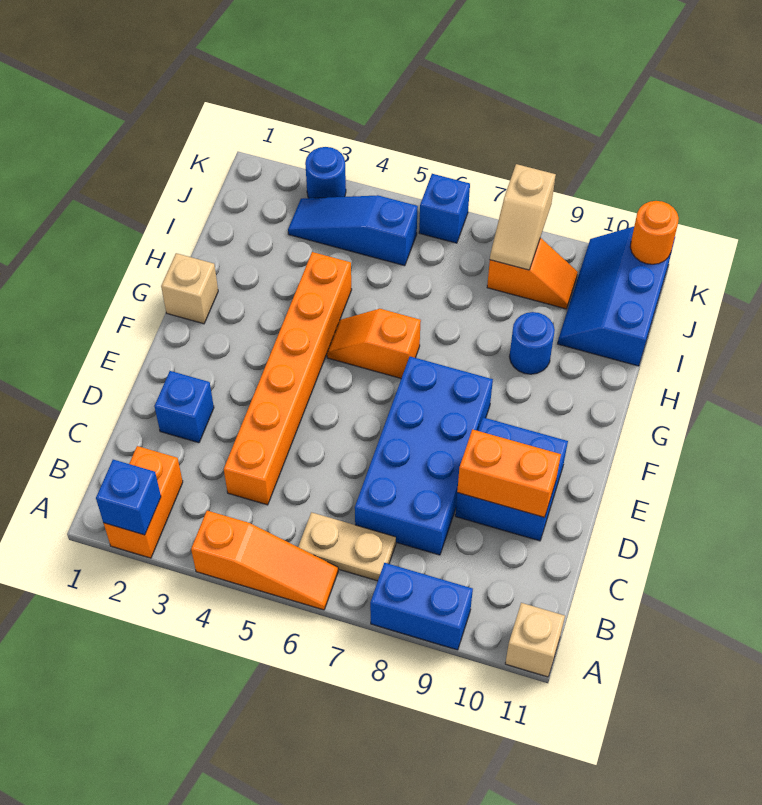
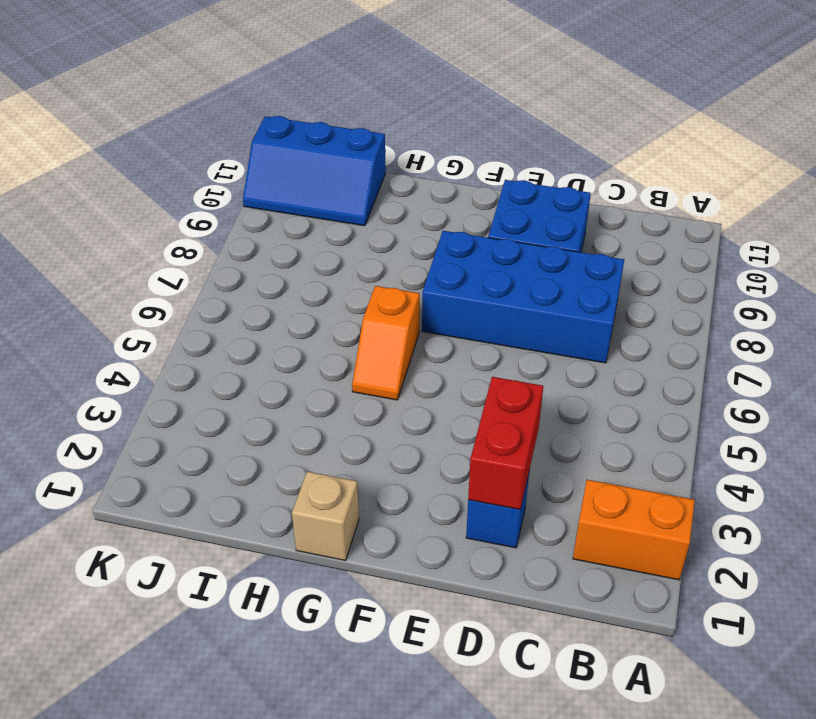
red 1x2 brick [468,377,543,510] -> none
none -> orange 1x3 slope [191,511,338,610]
none -> blue 1x2 brick [370,563,473,650]
none -> tan 1x1 brick [505,603,565,677]

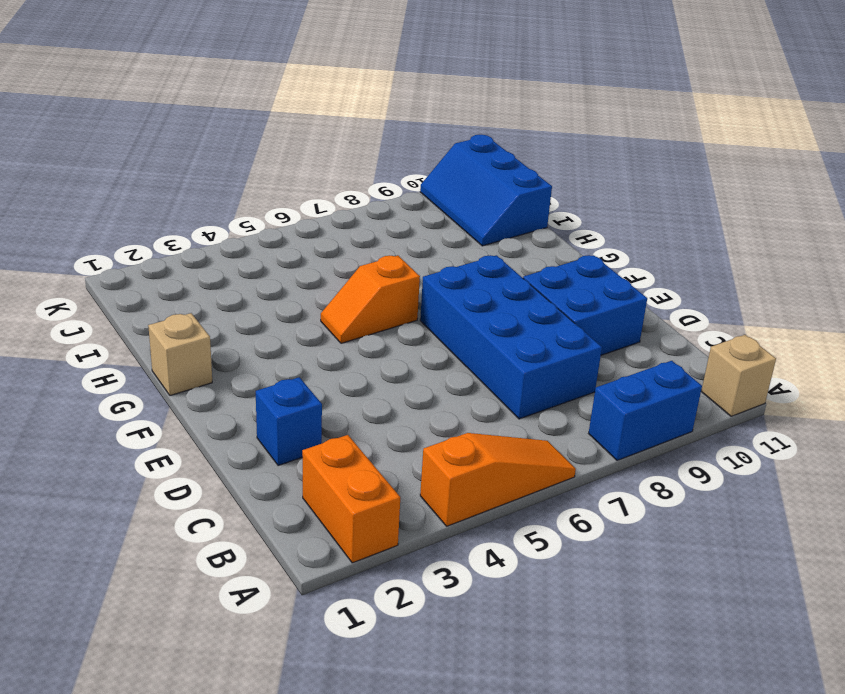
none -> tan 1x2 plate [298,512,396,581]
none -> orange 1x6 brick [224,252,352,505]
none -> blue 1x1 round brick [509,312,555,374]

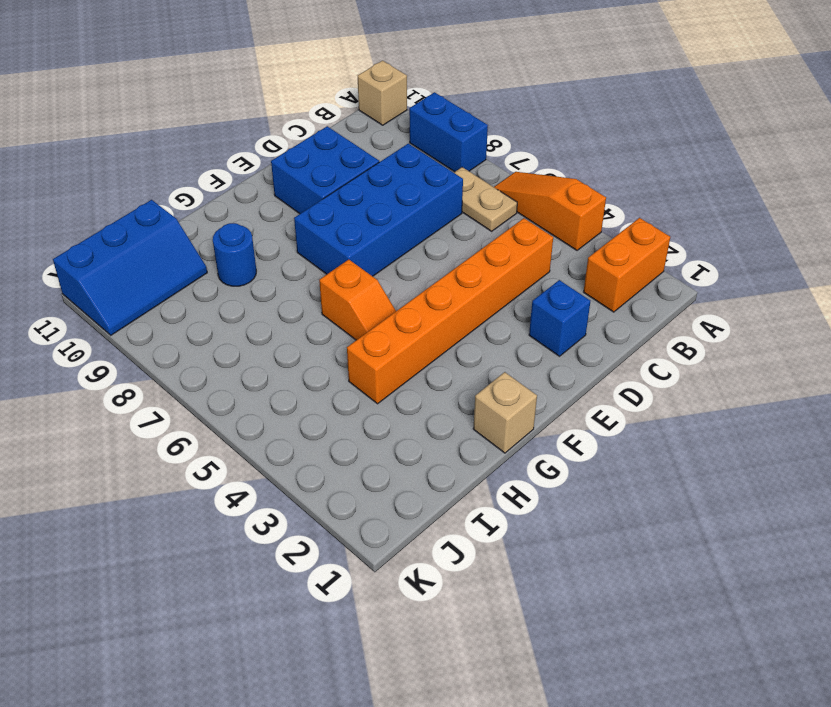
none -> blue 1x3 slope [288,195,418,266]
none -> orange 1x2 slope [487,238,578,309]
none -> blue 1x1 round brick [305,147,346,198]

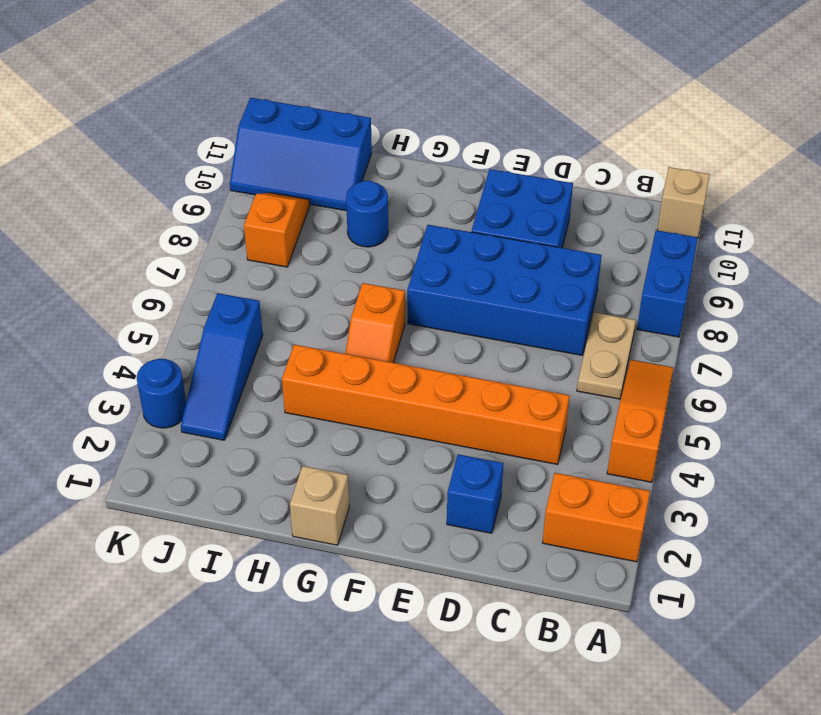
none -> blue 1x1 brick [419,174,470,243]
none -> blue 1x1 brick [96,460,161,535]
none -> orange 1x2 brick [457,429,561,517]

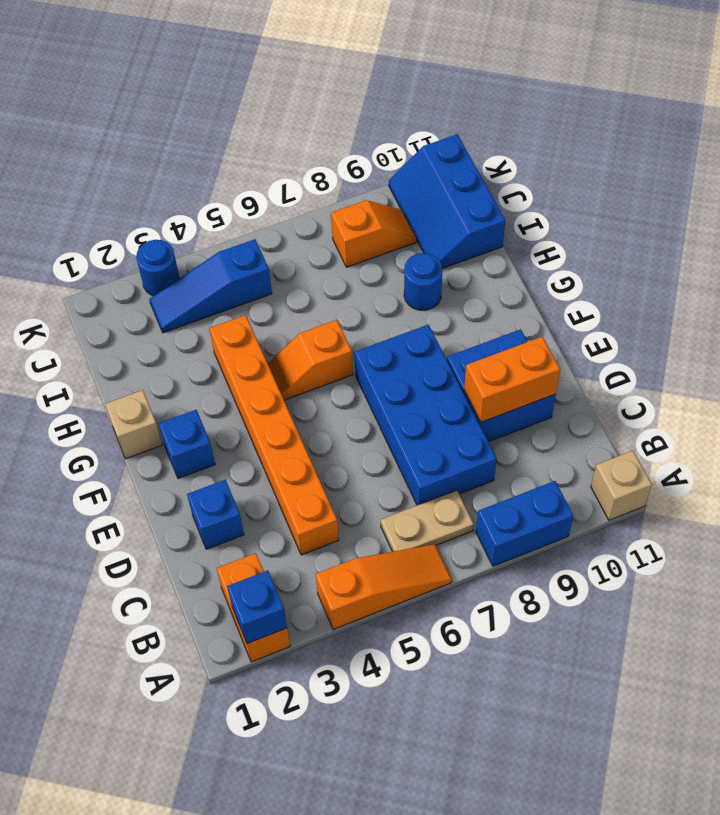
blue 1x1 brick [159,410,215,478] -> blue 1x1 brick moved to [419,174,470,243]
none -> tan 1x2 slope [490,164,556,270]
none -> orange 1x1 round brick [630,201,679,264]

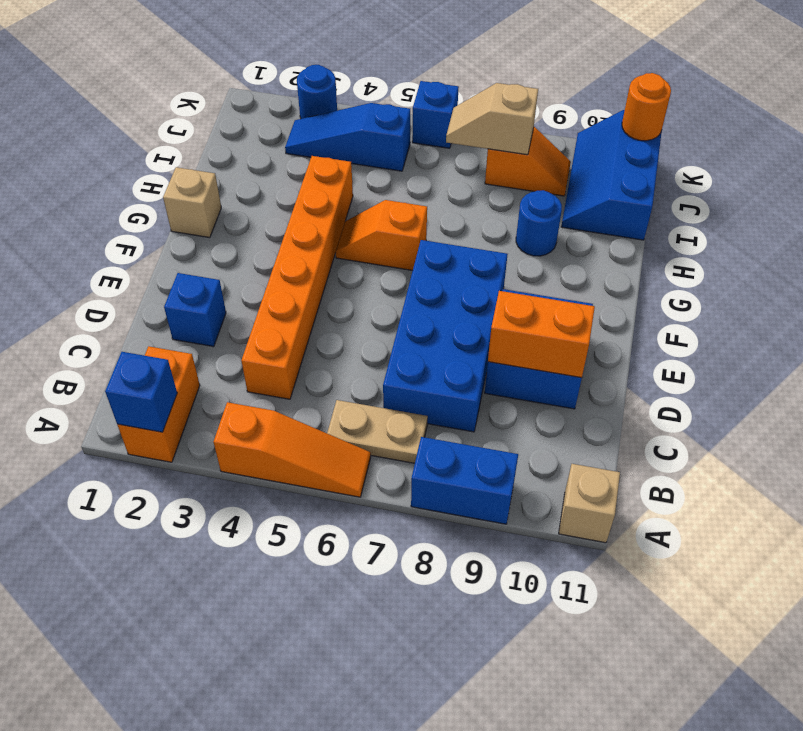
tan 1x2 slope [446,83,538,155] -> tan 1x2 slope turned to [490,164,556,270]

